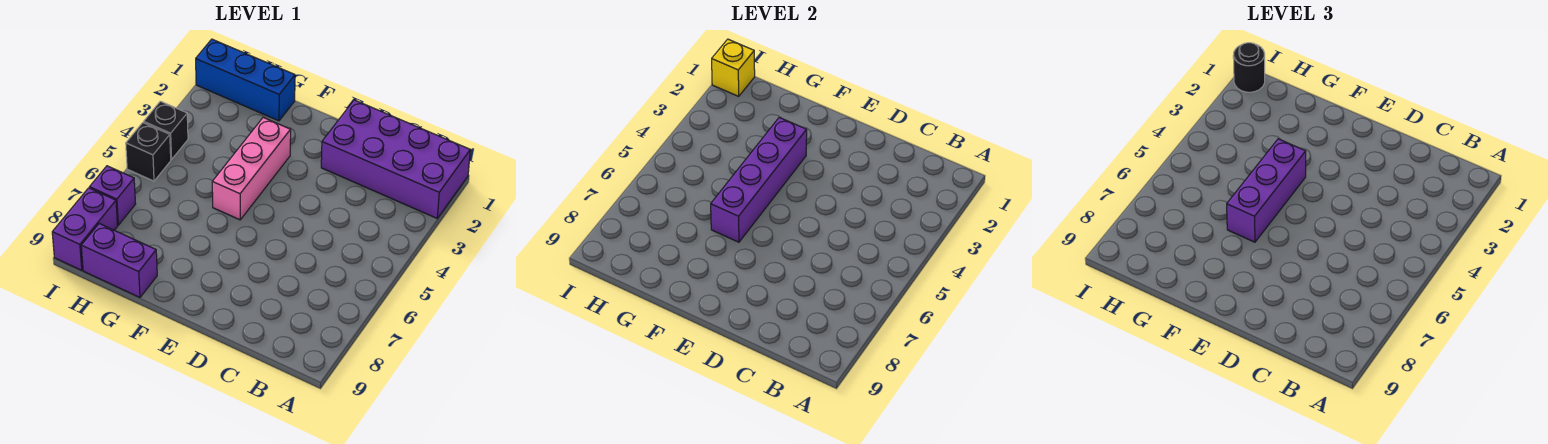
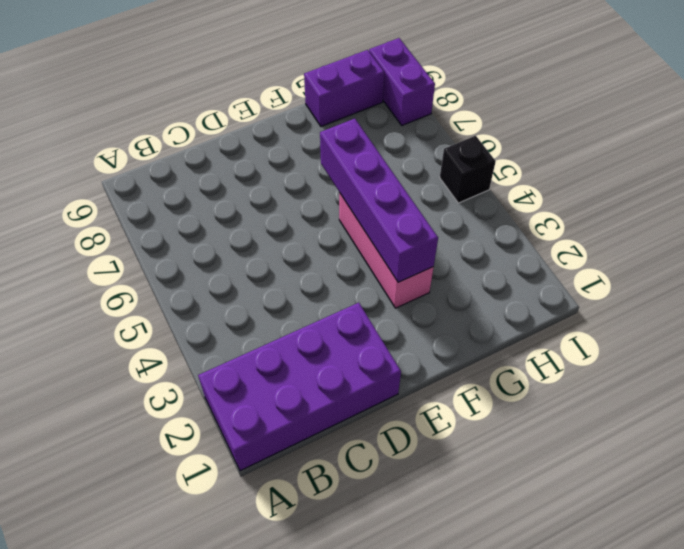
none -> blue 1x3 brick [196,39,295,121]
none -> black 1x1 brick [144,101,188,160]
none -> purple 1x1 brick [90,166,136,225]

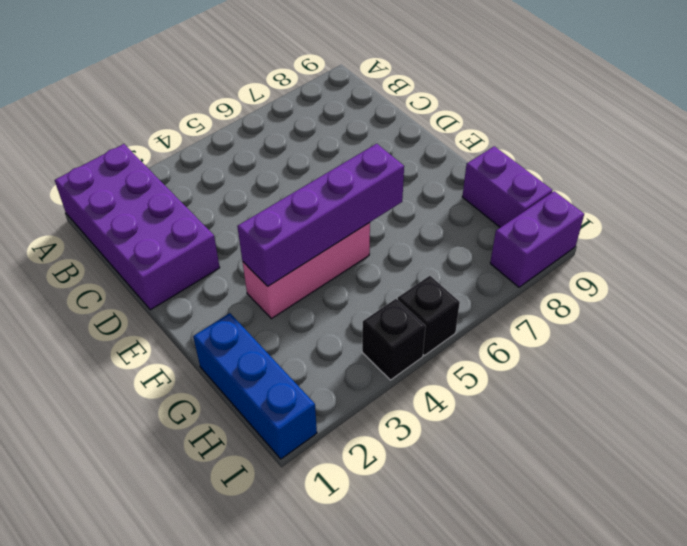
none -> purple 1x1 brick [90,166,136,225]
none -> yellow 1x1 brick [712,39,755,96]
none -> purple 1x3 brick [1227,139,1306,242]

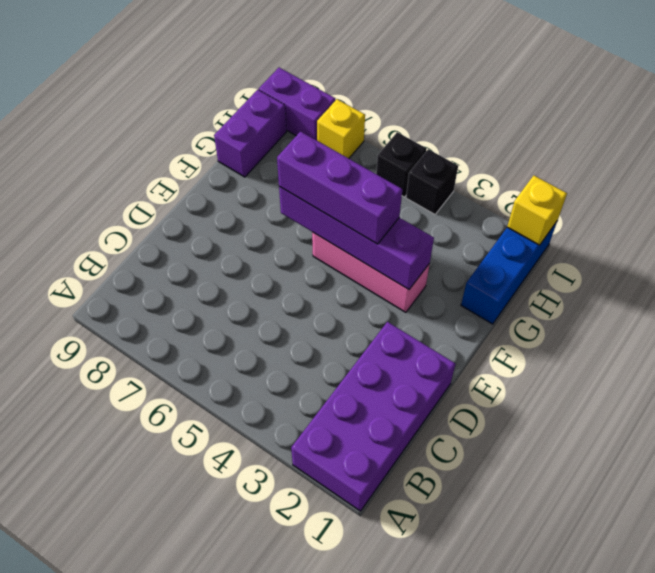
yellow 1x1 brick [317,99,365,159] -> purple 1x1 brick [90,166,136,225]
none -> black 1x1 round brick [1233,43,1265,92]

